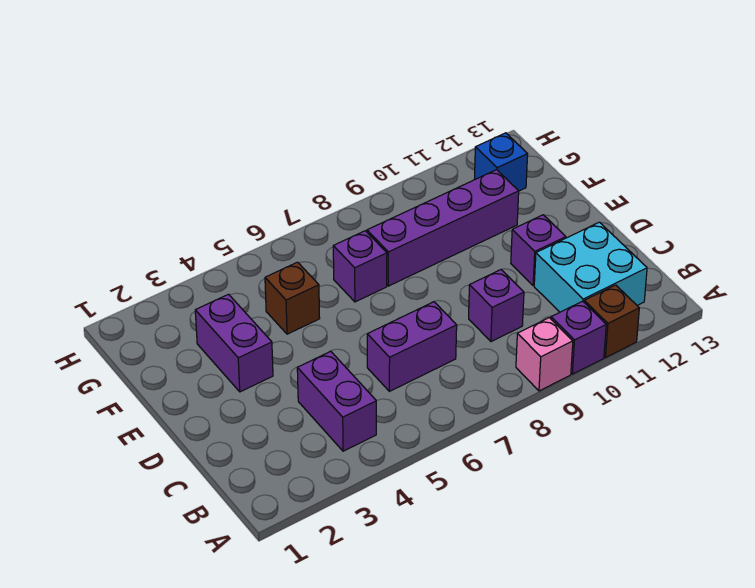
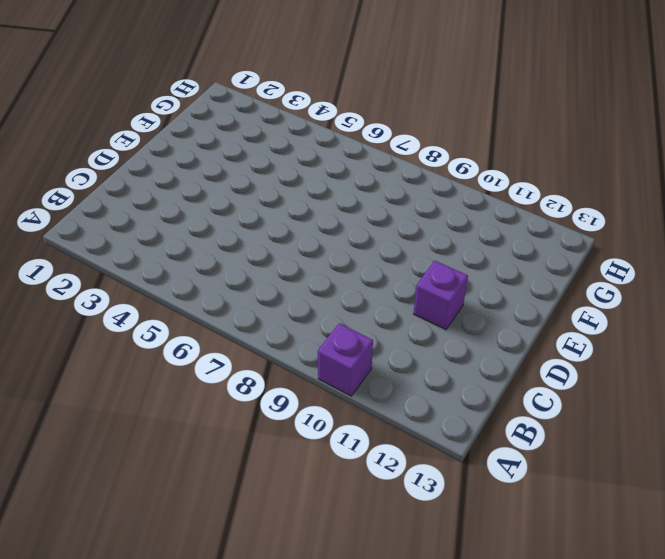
none -> pink 1x1 brick [516,318,573,391]
none -> brown 1x1 brick [584,285,639,358]
none -> purple 1x2 brick [297,351,376,451]

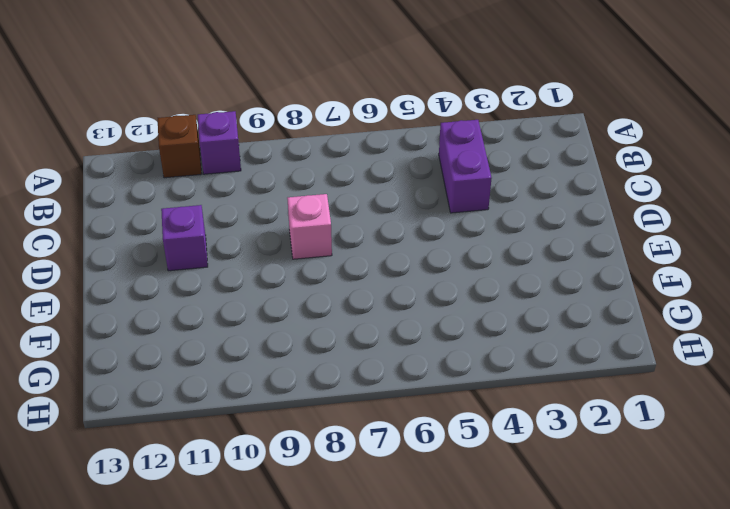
pink 1x1 brick [287,194,332,259] -> pink 1x1 brick moved to [516,318,573,391]
none -> cyan 2x2 brick [534,222,647,312]
none -> purple 1x2 brick [367,302,457,391]
none -> purple 1x1 brick [469,270,524,342]

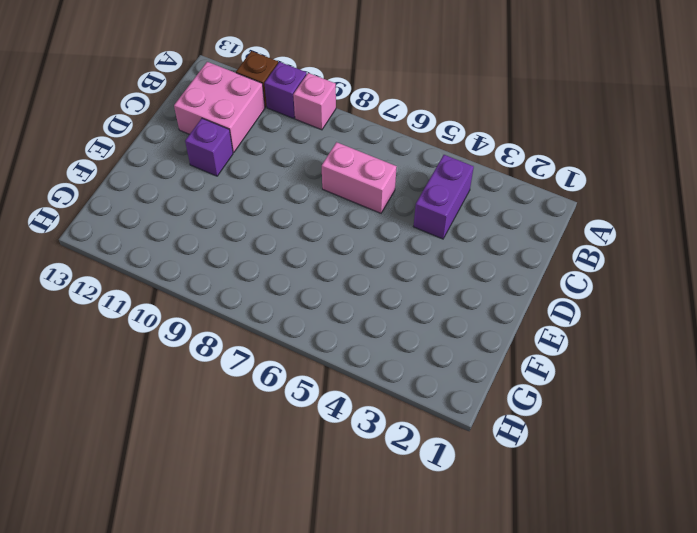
pink 2x2 brick [174,62,265,153] -> cyan 2x2 brick [534,222,647,312]
pink 1x2 brick [322,142,397,213] -> purple 1x2 brick [367,302,457,391]
none -> purple 1x1 brick [469,270,524,342]
none -> purple 1x2 brick [195,294,273,392]
none -> brown 1x1 brick [265,262,320,334]

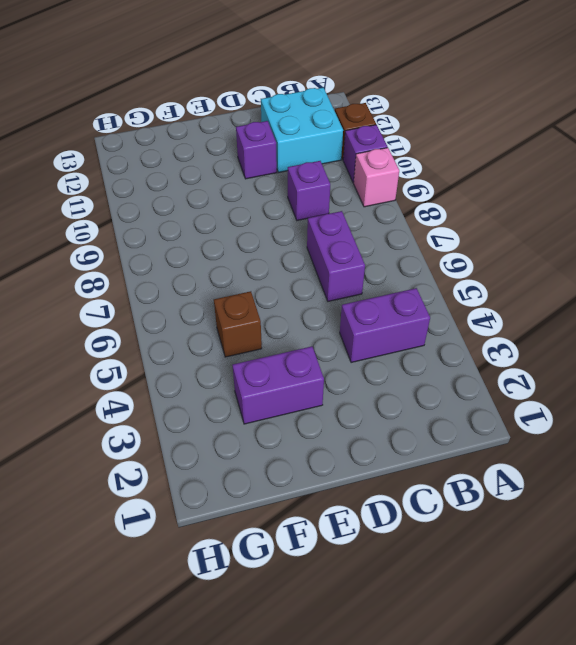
none -> purple 1x1 brick [333,231,387,302]
none -> purple 1x4 brick [367,170,519,286]
none -> blue 1x1 brick [474,133,528,191]

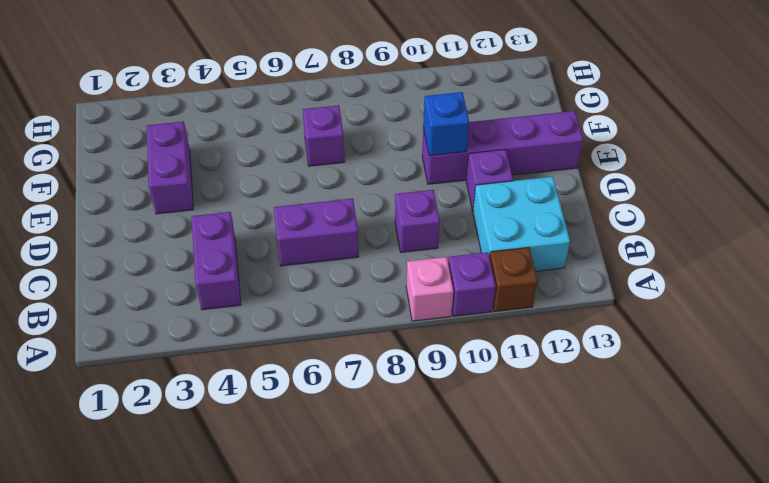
purple 1x4 brick [422,111,583,184] -> purple 1x4 brick moved to [367,170,519,286]
blue 1x1 brick [423,92,469,156] -> blue 1x1 brick moved to [474,133,528,191]
none -> brown 1x1 brick [265,262,320,334]

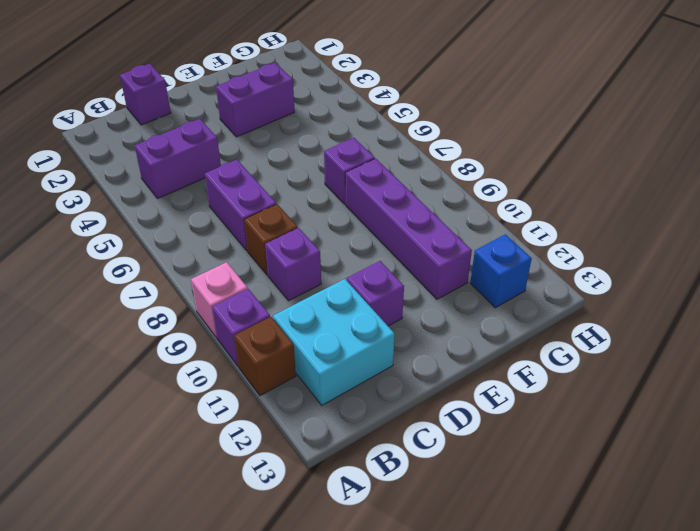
purple 1x1 brick [120,64,171,125] -> none
brown 1x1 brick [244,204,298,275] -> brown 1x1 brick moved to [265,262,320,334]

